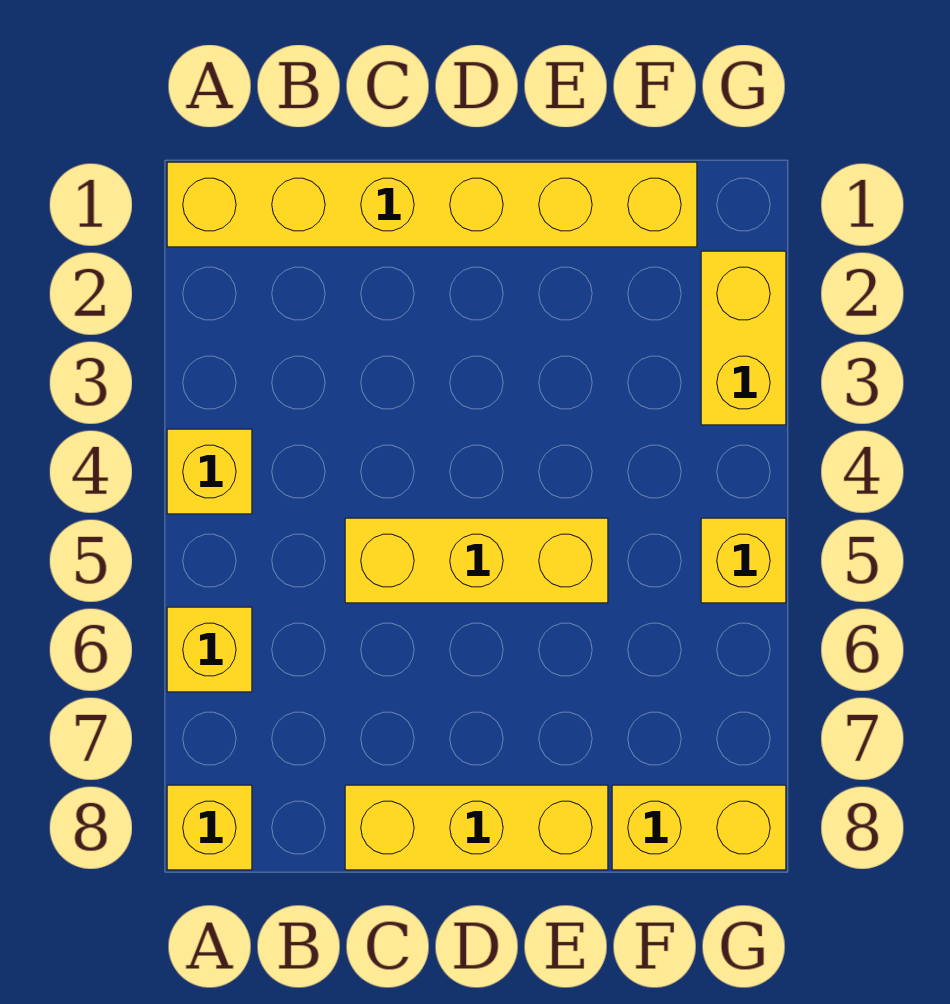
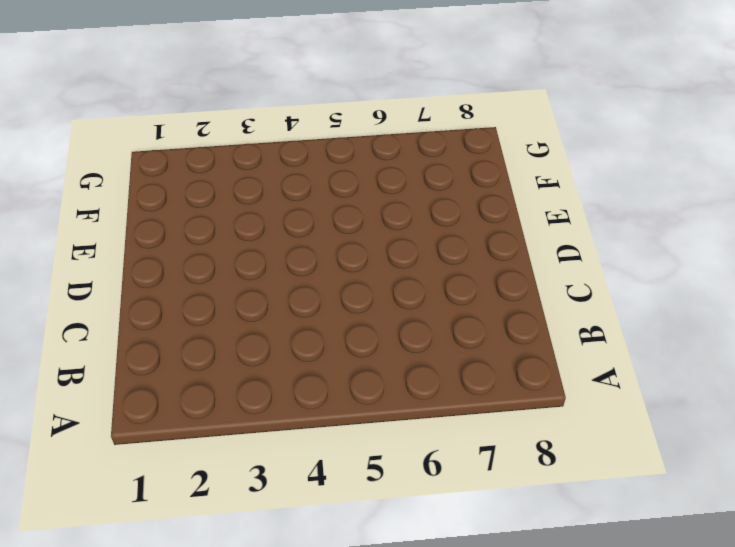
none -> yellow 1x6 brick [167,162,697,247]
none -> yellow 1x1 brick [167,429,252,514]

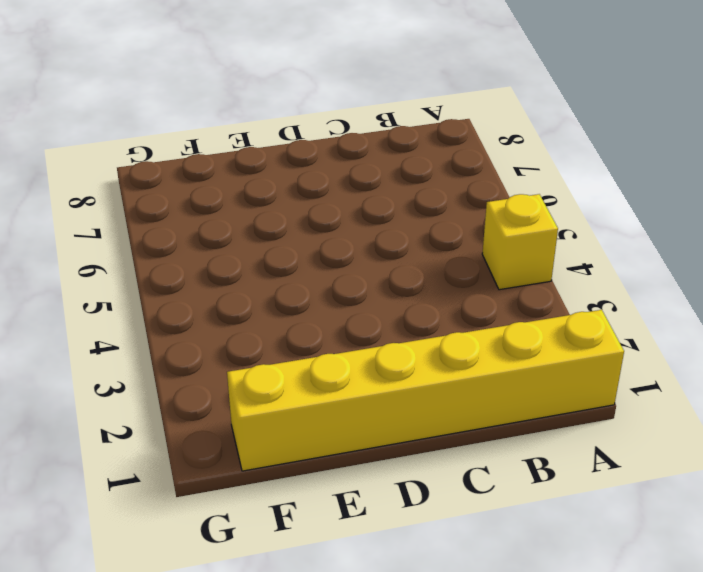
none -> yellow 1x1 brick [167,607,252,692]
none -> yellow 1x1 brick [167,785,252,870]

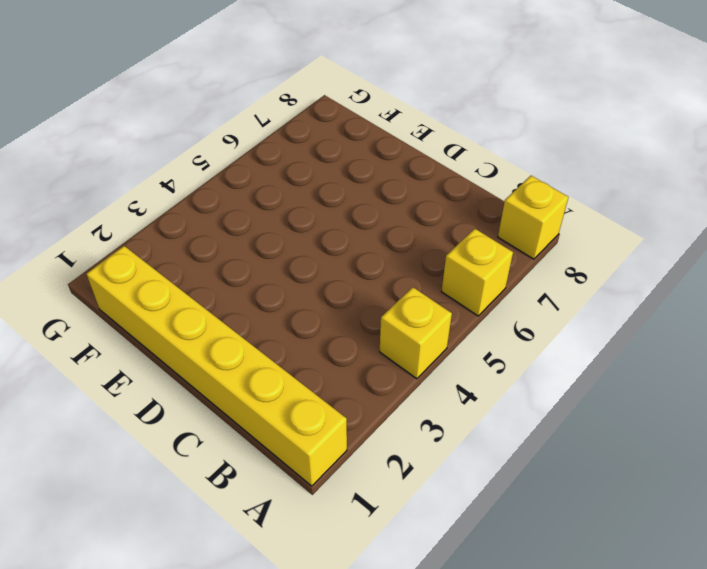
none -> yellow 1x3 brick [345,518,608,603]
none -> yellow 1x3 brick [345,785,608,870]

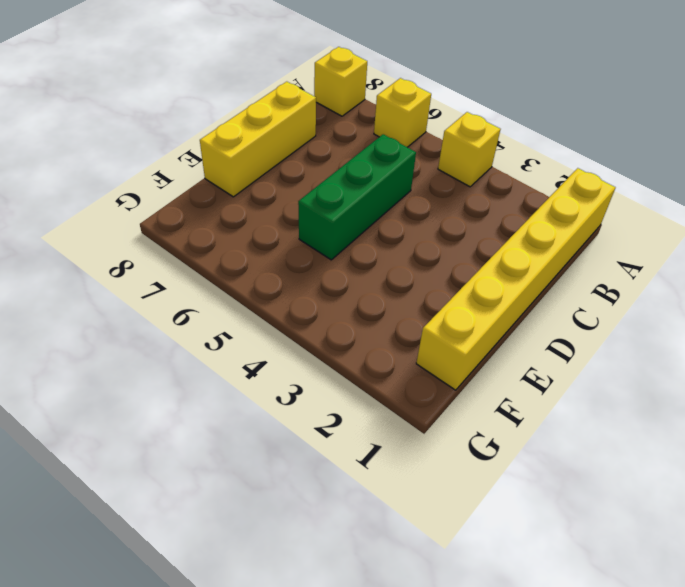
green 1x3 brick [298,134,416,260] -> yellow 1x3 brick [345,518,608,603]
none -> yellow 1x2 brick [612,785,786,870]
none -> yellow 1x2 brick [701,251,786,425]

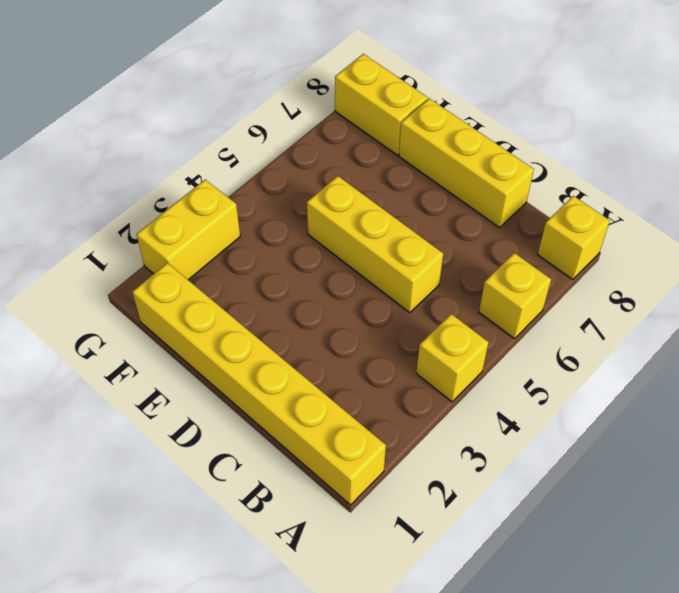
none -> yellow 1x1 brick [701,518,786,603]

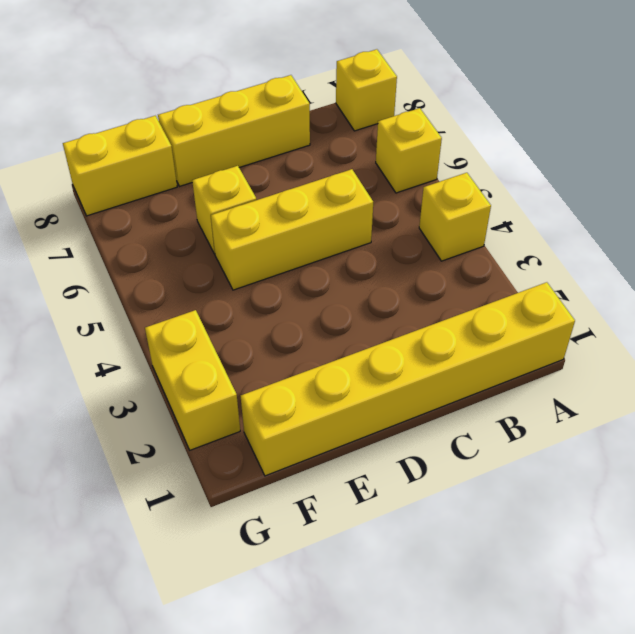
yellow 1x1 brick [192,166,256,254] -> yellow 1x1 brick moved to [701,518,786,603]

